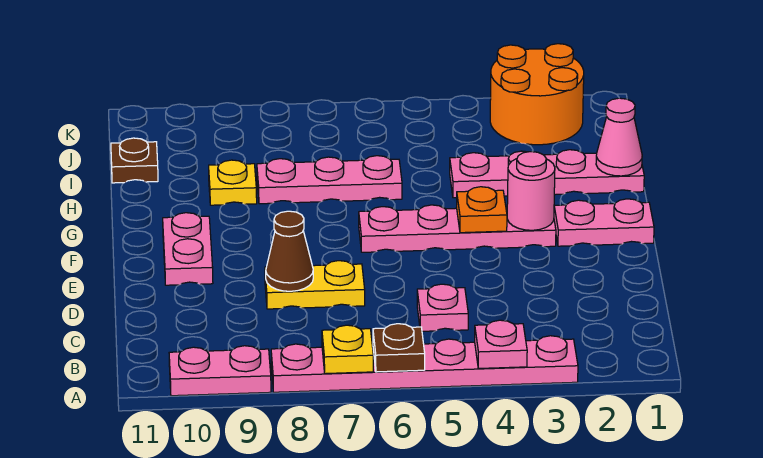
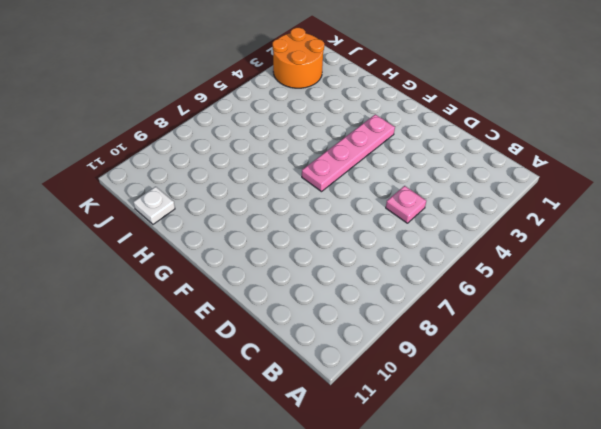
white 1x1 plate [133,187,175,224] -> brown 1x1 plate [111,138,158,183]
none -> pink 1x6 plate [271,336,578,392]
none -> pink 1x2 plate [169,346,271,396]
none -> yellow 1x2 plate [265,261,365,309]

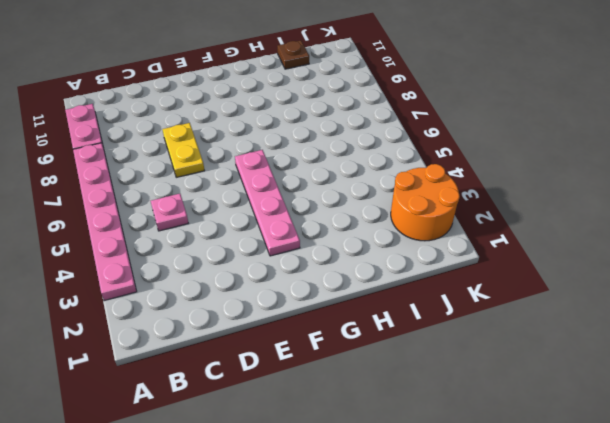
none -> pink 1x2 plate [163,213,213,285]
none -> pink 1x2 plate [554,199,654,246]
none -> pink 1x4 plate [450,150,644,198]

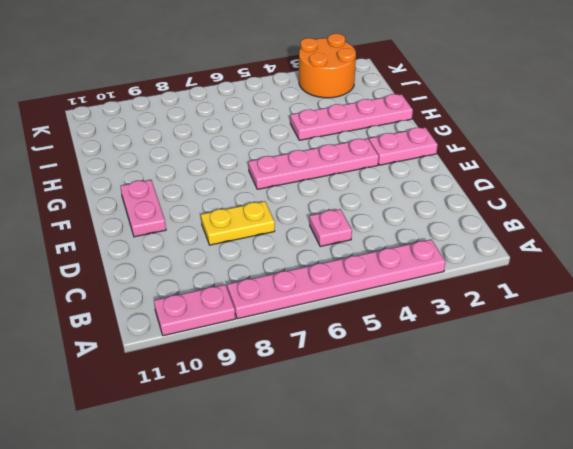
none -> pink 1x3 plate [257,156,402,204]
none -> yellow 1x1 plate [209,160,257,205]
none -> brown 1x1 plate [111,138,158,183]

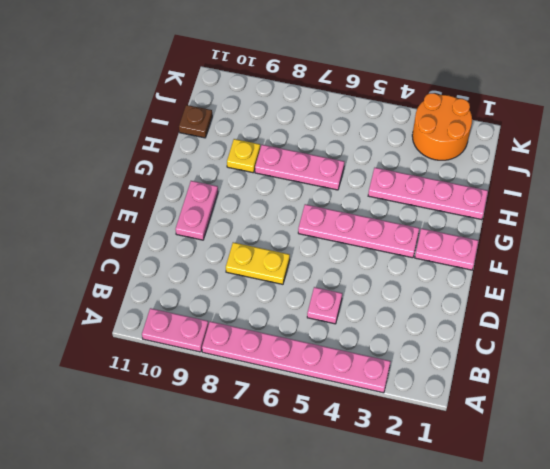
none -> pink 1x1 plate [475,320,527,368]
none -> brown 1x1 plate [373,324,425,372]
none -> yellow 1x1 plate [322,325,373,374]

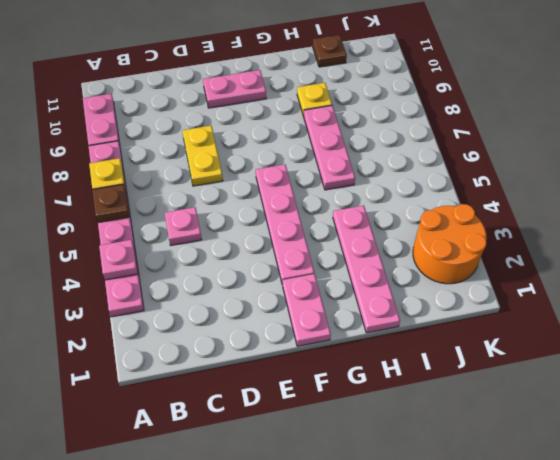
none -> brown 1x1 cone [266,211,313,291]
none -> pink 1x1 round brick [507,152,555,230]
none -> orange 1x1 plate [457,187,507,233]

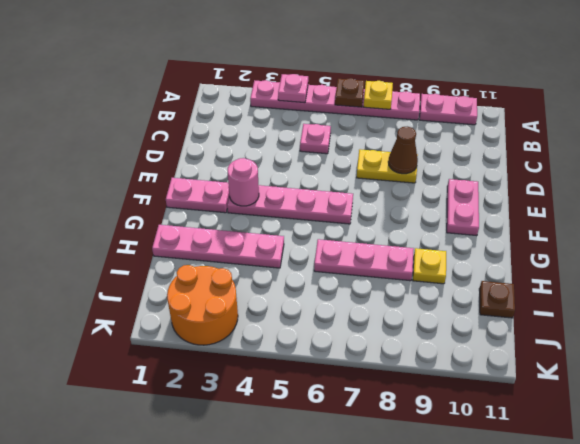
none -> orange 1x1 plate [457,187,507,233]
none -> pink 1x1 cone [596,98,642,176]

